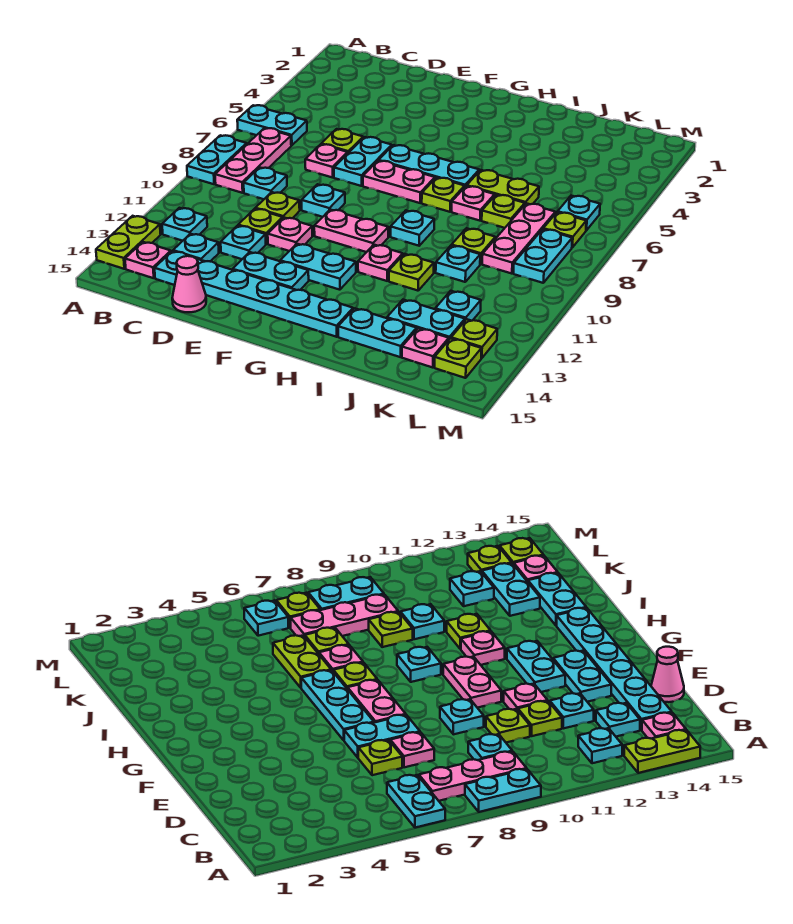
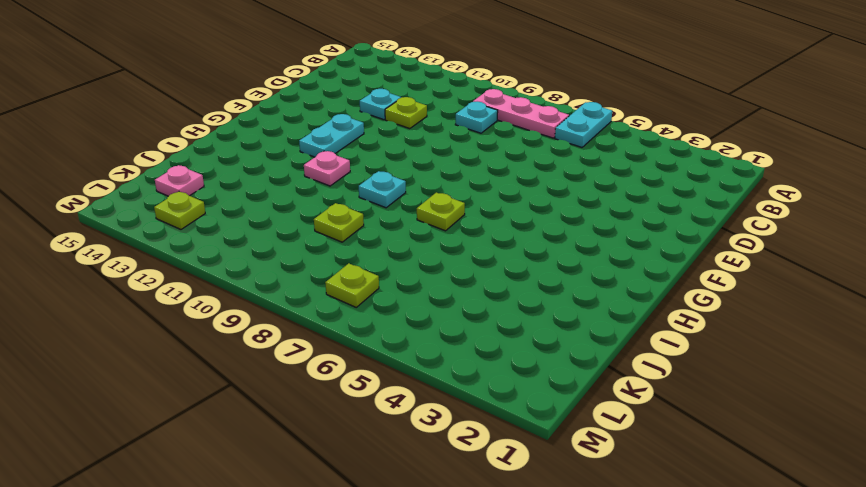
none -> cyan 1x2 plate [187,135,247,184]
none -> lime 1x2 plate [96,216,161,269]
none -> cyan 1x1 plate [162,208,207,241]
none -> pink 1x1 plate [125,242,171,278]

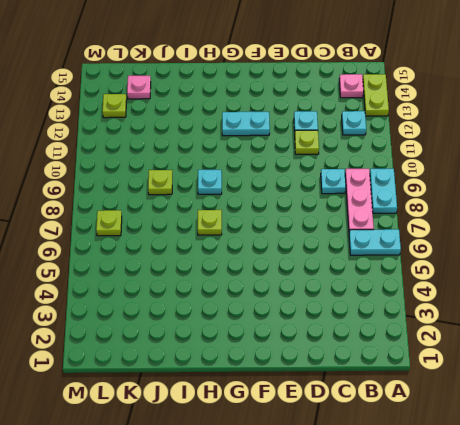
none -> cyan 1x1 plate [173,234,219,261]
none -> cyan 1x6 plate [155,251,353,337]
none -> lime 1x1 plate [322,129,363,153]
none -> pink 1x1 plate [305,144,348,178]

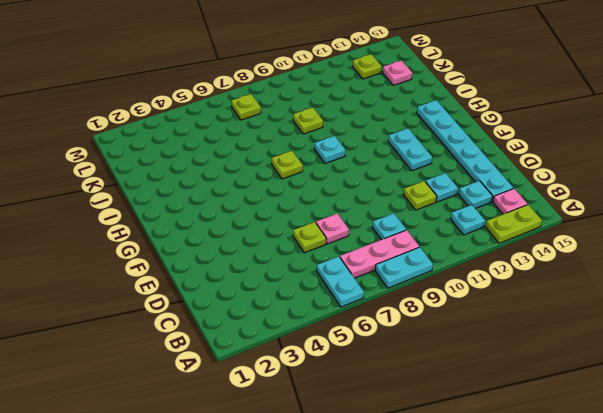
none -> lime 1x1 plate [255,192,300,218]
none -> pink 1x1 cone [172,256,206,312]
none -> cyan 1x2 plate [334,137,392,186]
none -> cyan 1x1 plate [302,184,345,217]

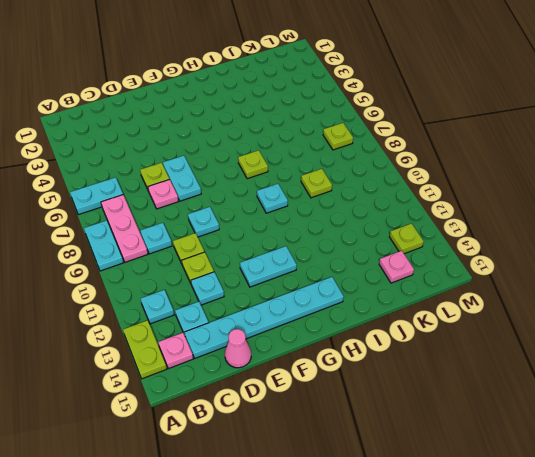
none -> pink 1x1 plate [268,218,312,251]
none -> cyan 1x2 plate [233,252,309,290]
none -> cyan 1x3 plate [379,145,479,187]
none -> pink 1x2 plate [363,161,435,203]

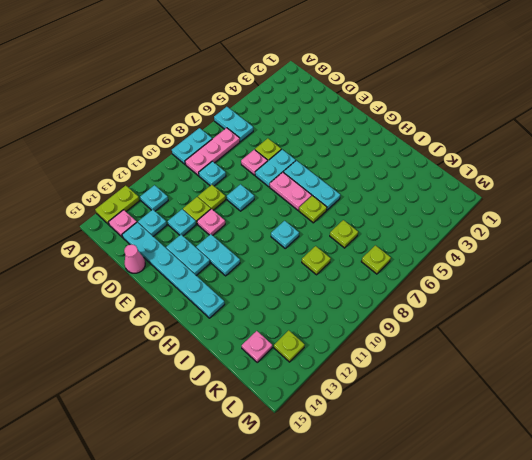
none -> pink 1x2 plate [314,210,388,252]
none -> pink 1x1 plate [358,245,403,281]
none -> lime 1x2 plate [467,170,539,204]
none -> pink 1x1 plate [452,186,495,221]

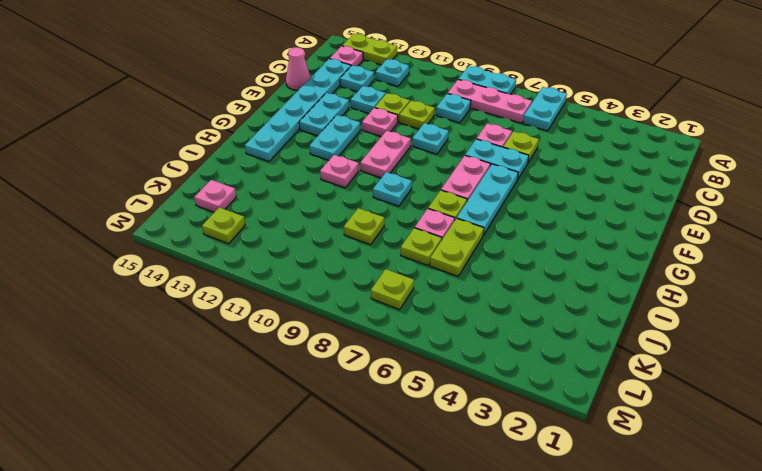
none -> lime 1x1 plate [389,254,434,291]
none -> cyan 1x2 plate [338,308,417,357]
none -> cyan 1x1 plate [436,245,480,282]
none -> cyan 1x2 plate [387,300,465,339]

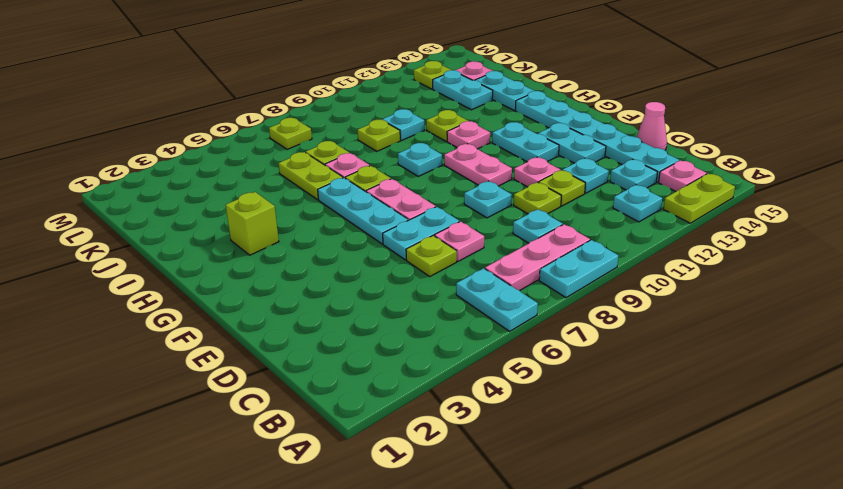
lime 1x1 brick [226,192,279,255] -> none
none -> pink 1x3 plate [482,203,555,274]
none -> cyan 1x1 plate [435,291,481,321]
none -> cyan 1x1 plate [558,196,600,230]
none -> cyan 1x2 plate [514,229,572,283]

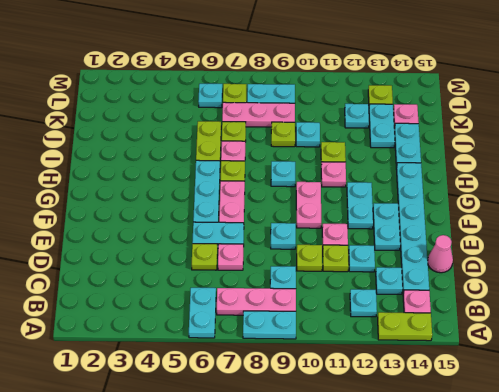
none -> lime 1x1 plate [435,338,481,378]

